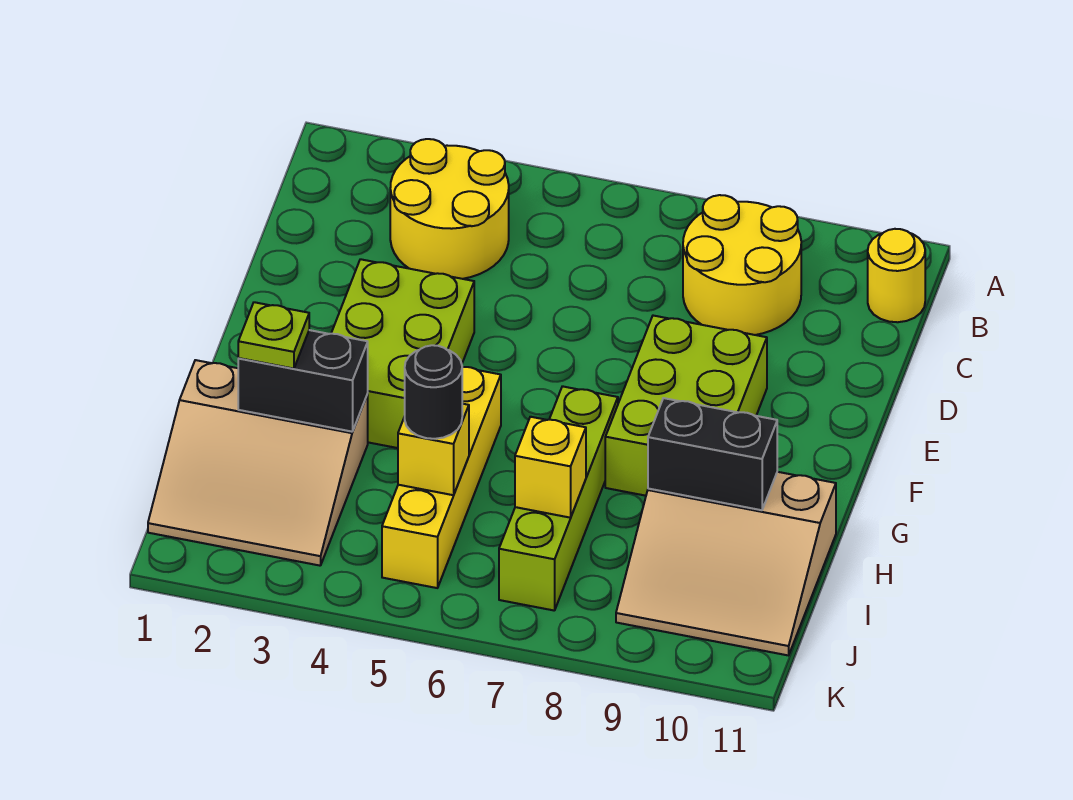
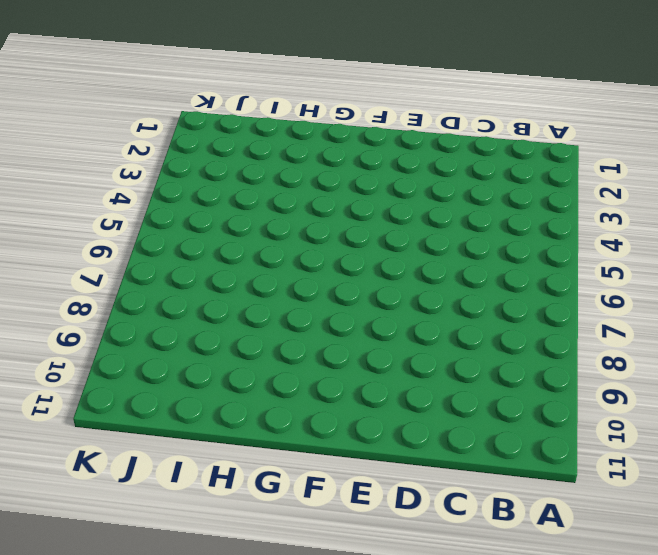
none -> yellow 2x2 round brick [390,139,509,279]
none -> yellow 2x2 round brick [683,195,801,335]
none -> yellow 1x1 round brick [868,229,925,322]

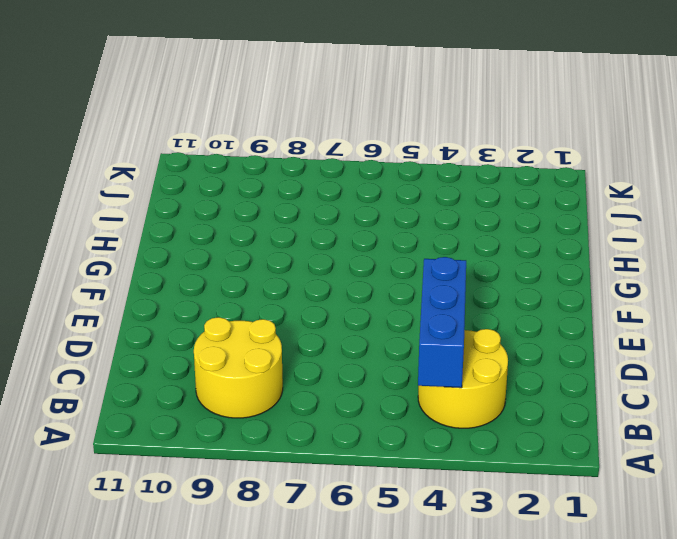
blue 1x3 brick [418,257,466,388] -> none
none -> yellow 1x1 round brick [868,229,925,322]
none -> lime 2x3 brick [331,259,474,448]
none -> lime 2x3 brick [605,316,767,496]

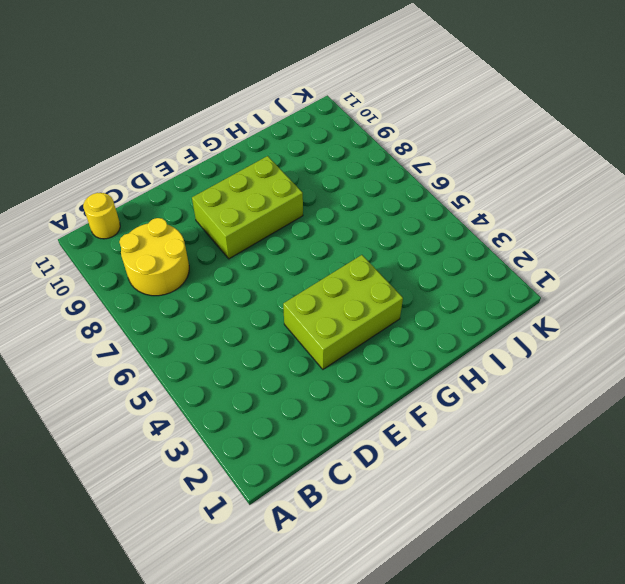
none -> yellow 2x2 round brick [390,139,509,279]
none -> yellow 1x4 brick [382,367,501,588]
none -> lime 1x4 brick [499,386,618,611]

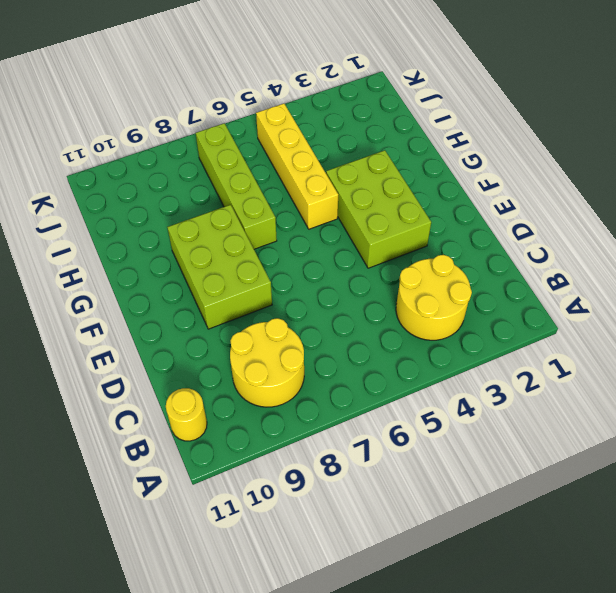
none -> tan 3x3 slope [148,360,368,566]
none -> tan 3x3 slope [616,472,836,655]
none -> black 1x2 brick [238,330,368,432]

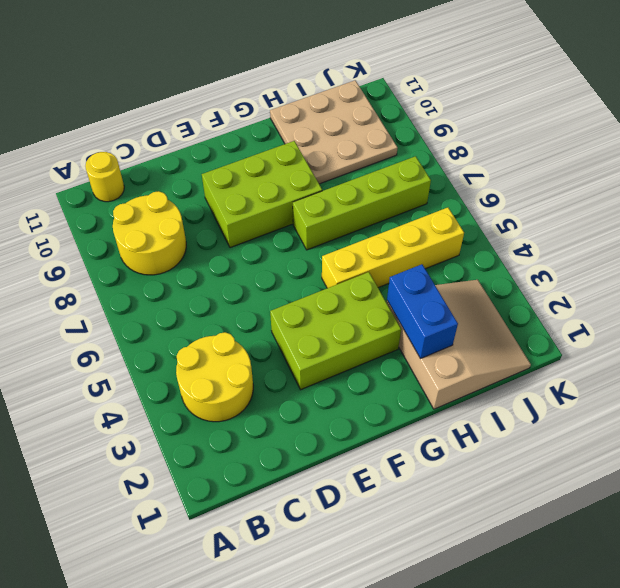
blue 1x2 brick [387,264,458,359] -> black 1x2 brick [238,330,368,432]
tan 3x3 plate [270,80,397,184] -> tan 3x3 slope [616,472,836,655]
none -> black 1x2 brick [648,398,777,510]
none -> yellow 1x1 brick [398,404,469,495]
none -> yellow 1x1 brick [515,417,586,518]

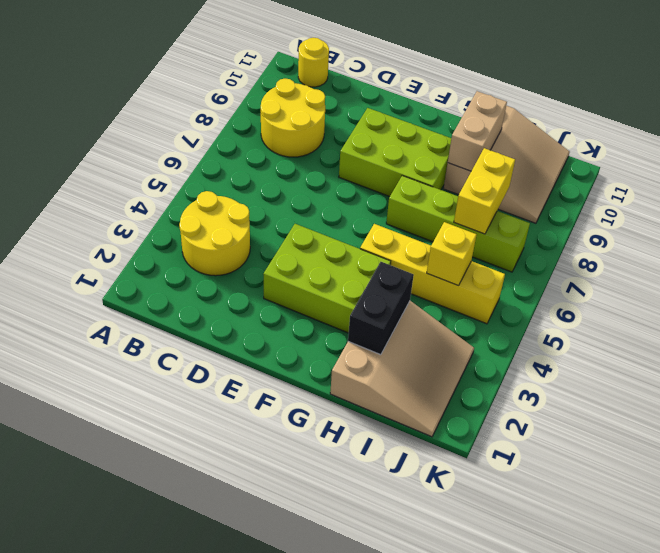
tan 1x2 brick [448,91,507,171] -> black 1x2 brick [648,398,777,510]
yellow 1x2 brick [454,148,515,234] -> yellow 1x1 brick [515,417,586,518]
none -> lime 1x1 plate [238,302,309,369]
none -> black 1x1 round brick [405,345,462,439]

